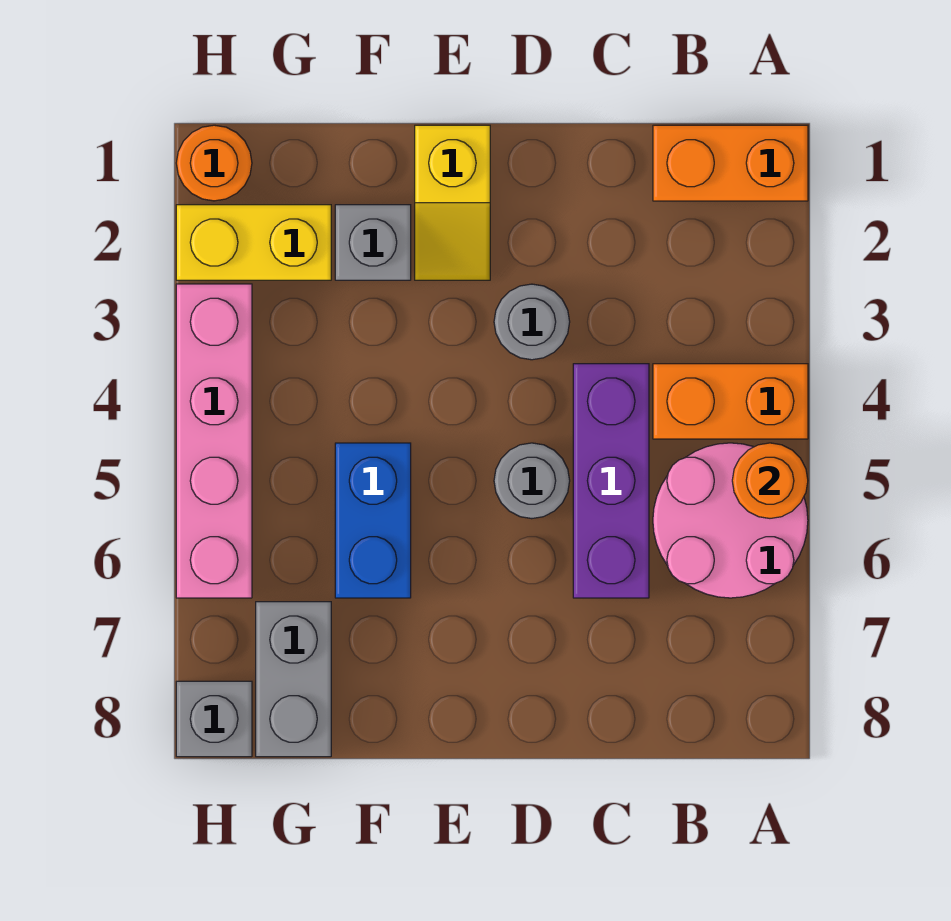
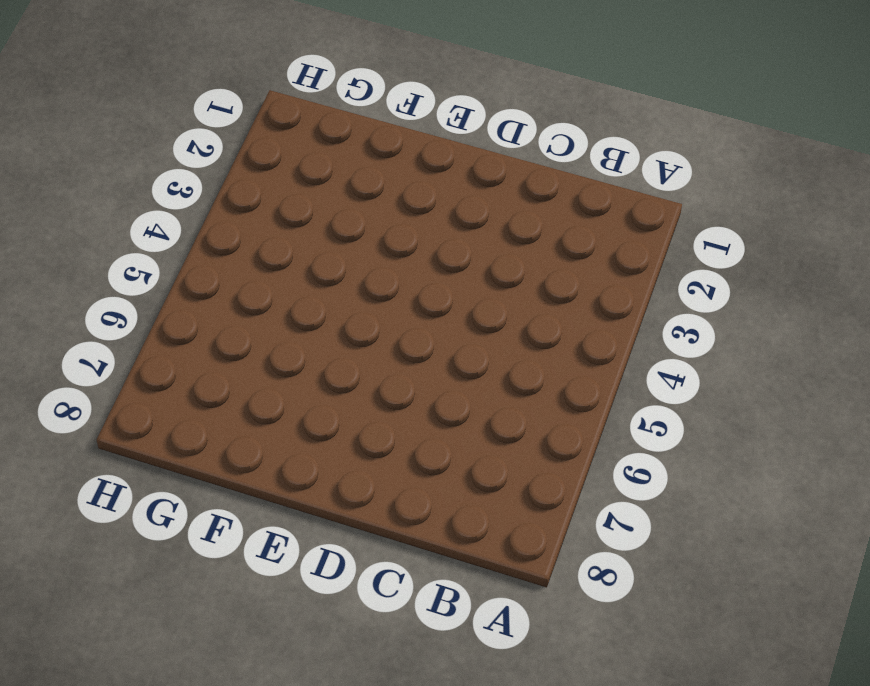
none -> orange 1x2 brick [653,125,808,201]
none -> orange 1x2 brick [653,364,808,439]
none -> pink 2x2 round brick [653,443,808,598]

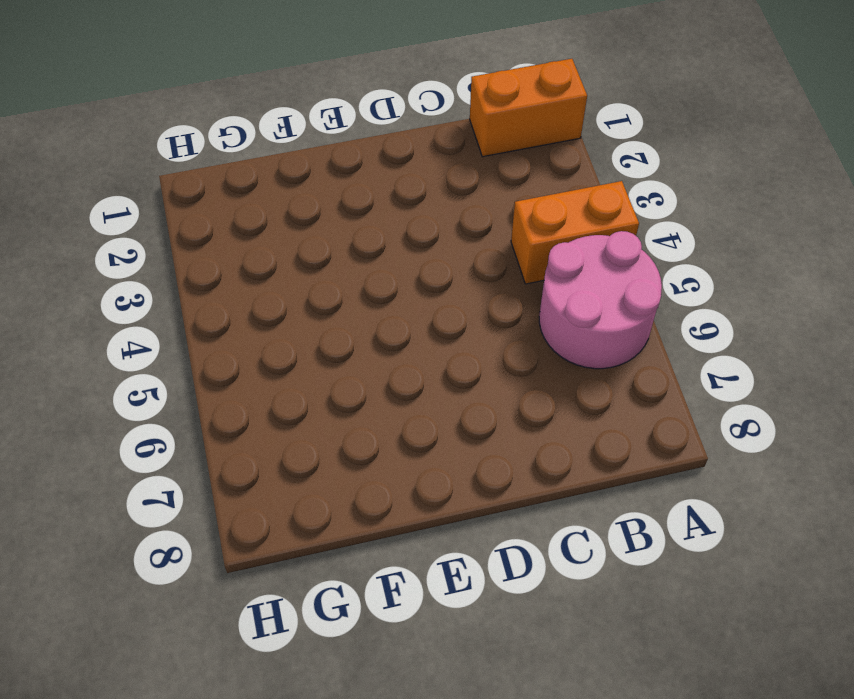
none -> purple 1x3 brick [573,364,649,598]
none -> grey 1x1 round brick [494,284,570,360]
none -> grey 1x1 round brick [494,443,570,519]

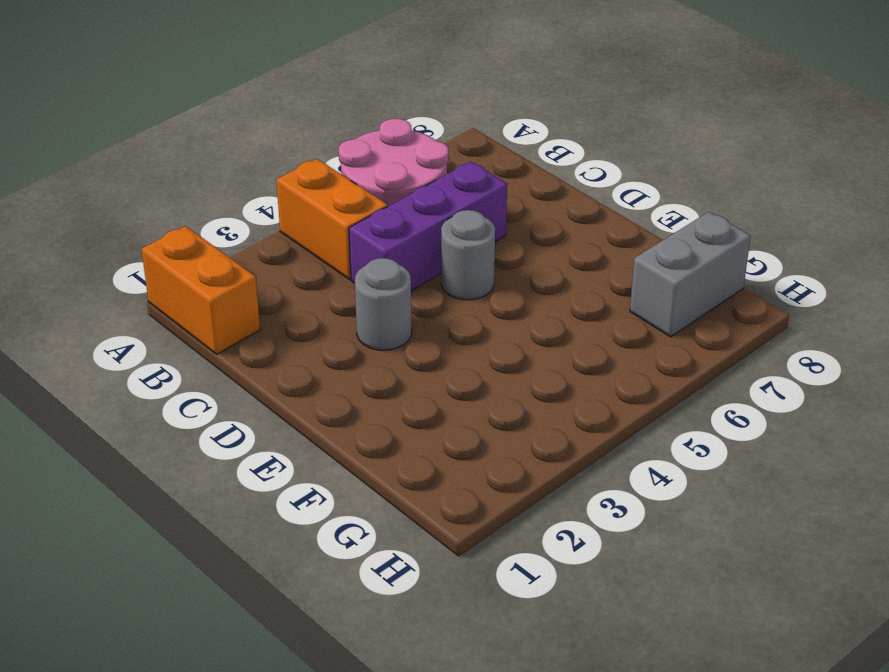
none -> yellow 1x2 slope [415,125,490,280]
none -> grey 1x1 brick [335,205,411,280]
none -> blue 1x2 brick [335,443,411,598]

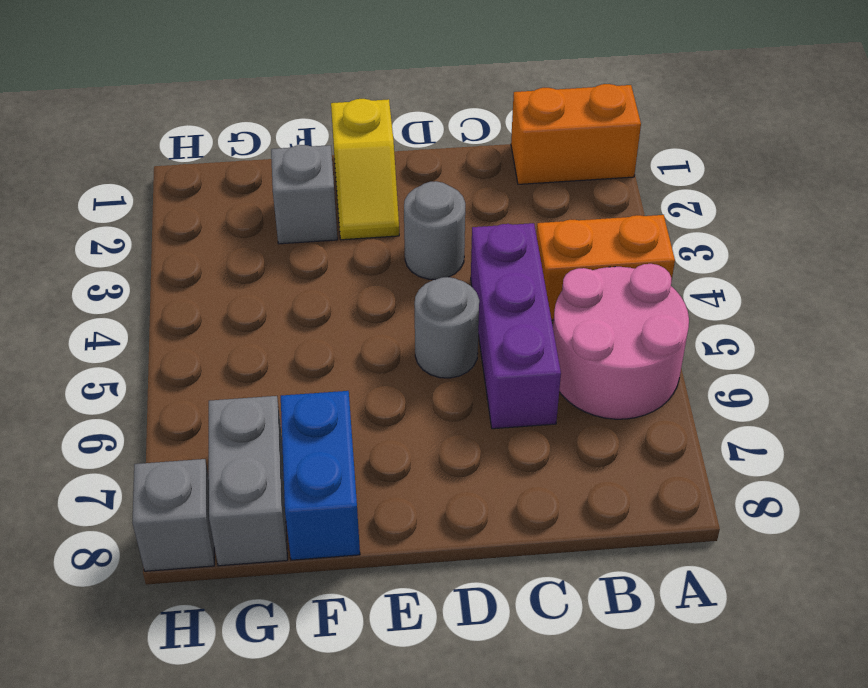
blue 1x2 brick [281,391,360,560] -> blue 1x2 brick moved to [335,443,411,598]
none -> yellow 1x2 brick [176,205,331,280]
none -> orange 1x1 round brick [176,125,252,201]
none -> pink 1x4 brick [176,284,252,598]

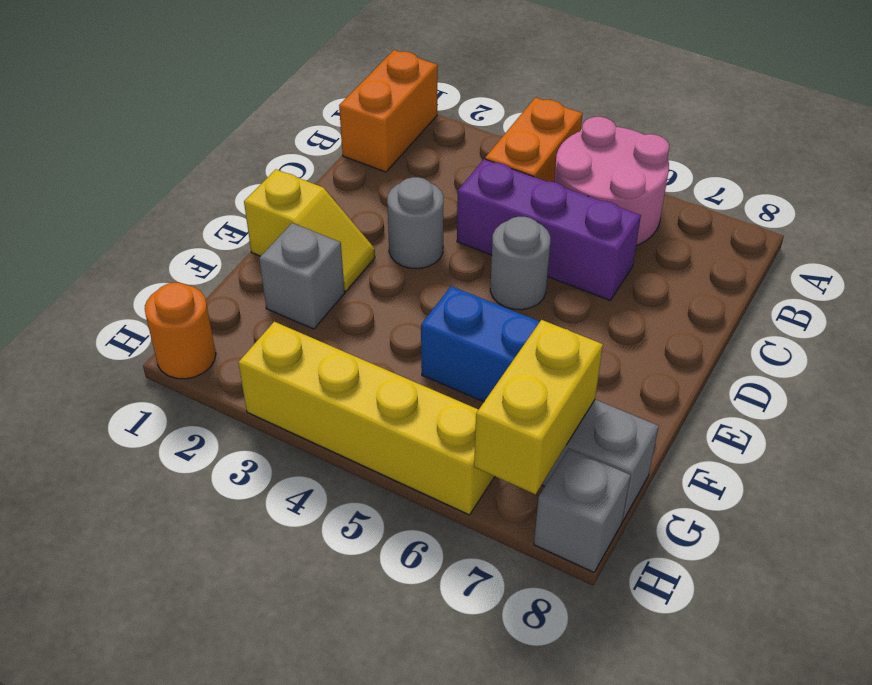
yellow 1x2 brick [474,320,603,494] -> yellow 1x2 brick moved to [176,205,331,280]
yellow 1x4 brick [238,322,495,515] -> pink 1x4 brick [176,284,252,598]
none -> orange 1x1 round brick [732,443,808,518]

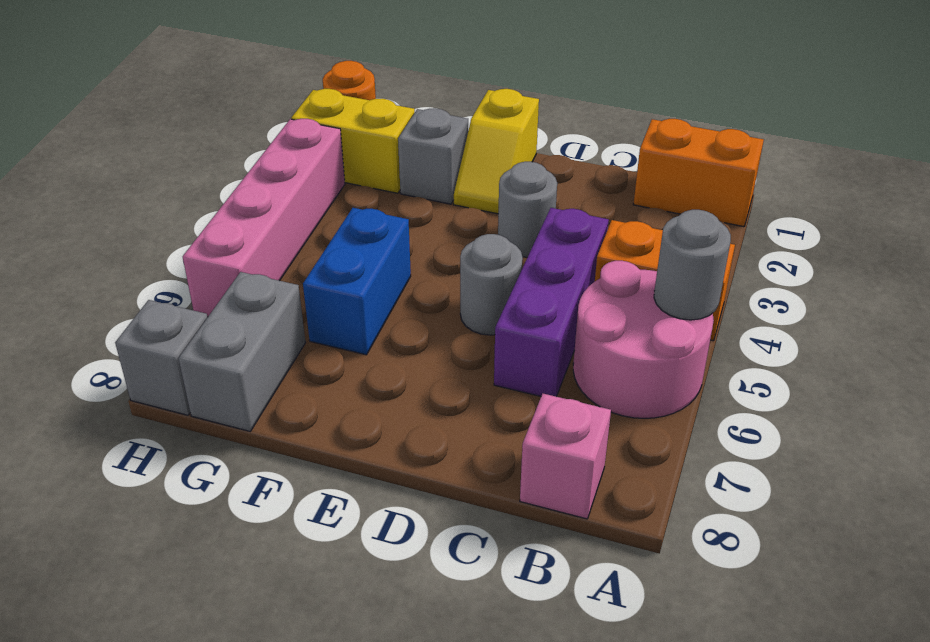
grey 1x1 round brick [654,210,731,320] -> orange 1x1 round brick [732,443,808,518]
pink 1x1 brick [520,394,611,519] -> none

